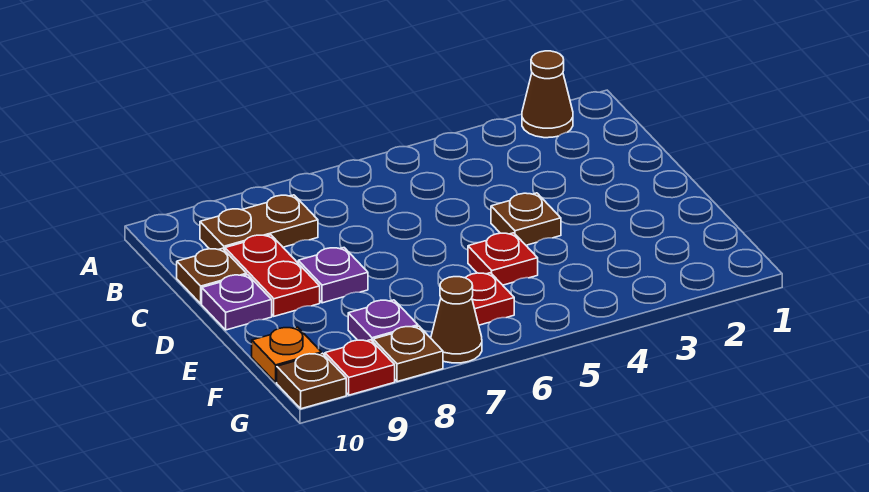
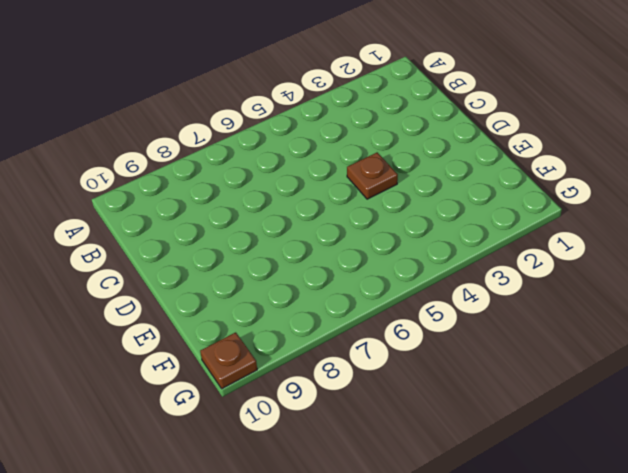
none -> brown 1x1 cone [522,51,573,138]
none -> brown 1x2 plate [200,195,318,250]
none -> red 1x2 plate [225,235,320,316]

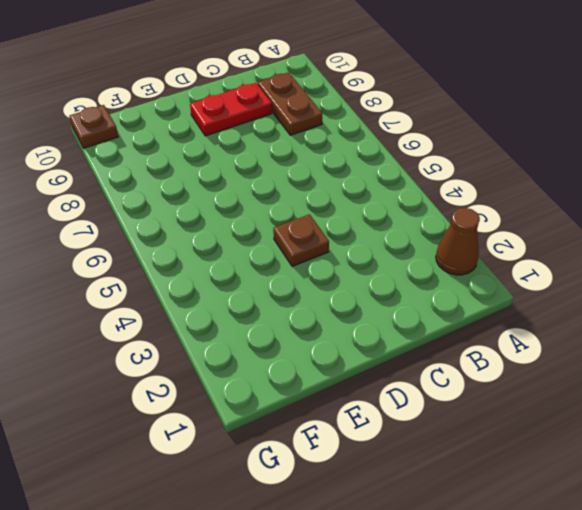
none -> brown 1x1 plate [177,248,247,304]
none -> purple 1x1 plate [298,248,368,303]
none -> purple 1x1 plate [202,275,272,330]

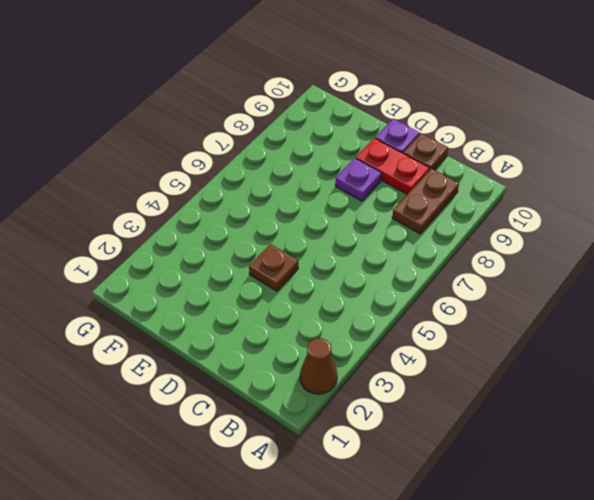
none -> red 1x1 plate [468,233,538,285]
none -> red 1x1 plate [466,273,514,325]
none -> purple 1x1 plate [348,300,418,341]

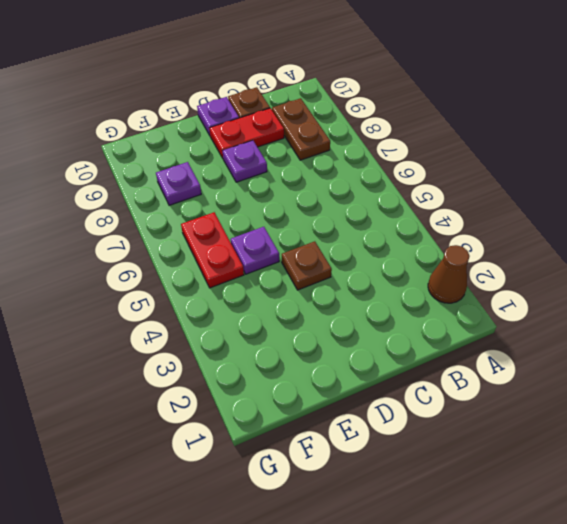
purple 1x1 plate [231,227,279,274] -> red 1x1 plate [468,233,538,285]
red 1x2 plate [181,212,244,288] -> red 1x1 plate [466,273,514,325]
none -> orange 1x1 plate [252,327,321,382]
none -> brown 1x1 cone [431,277,482,363]
none -> brown 1x1 plate [373,326,443,382]

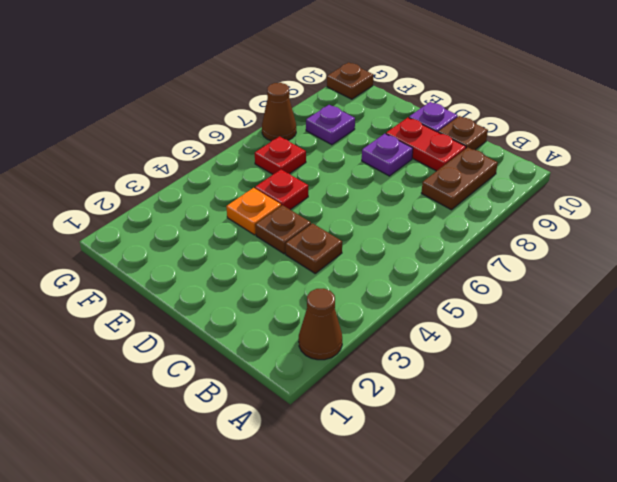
brown 1x1 plate [286,223,342,273] -> brown 1x1 plate moved to [373,326,443,382]
orange 1x1 plate [226,188,281,235] -> orange 1x1 plate moved to [252,327,321,382]
none -> red 1x1 plate [325,340,395,395]

